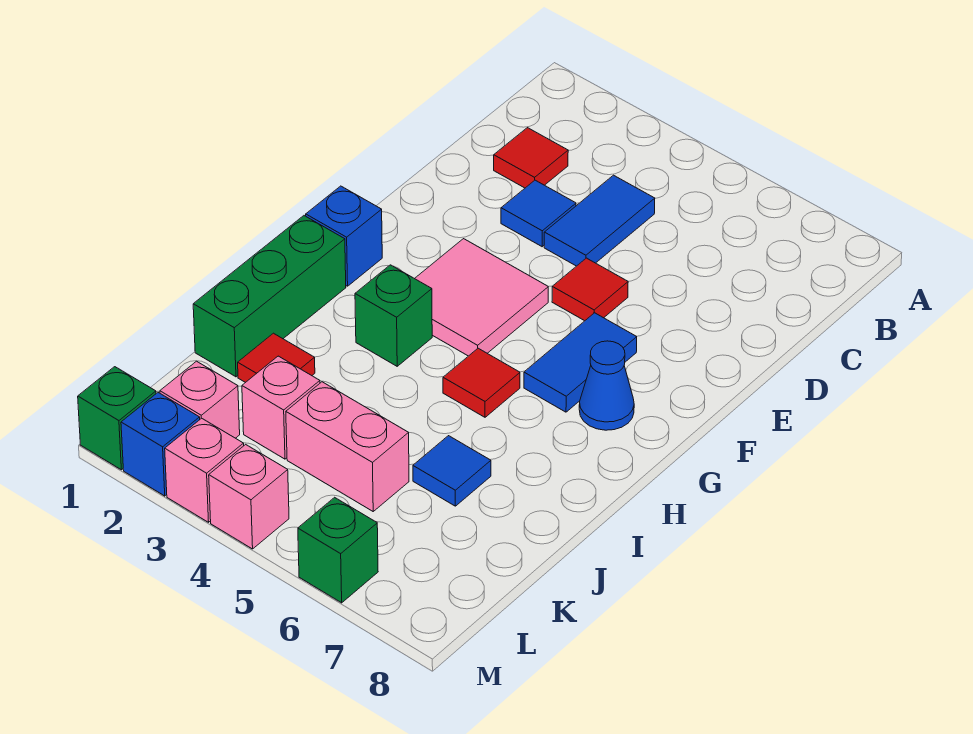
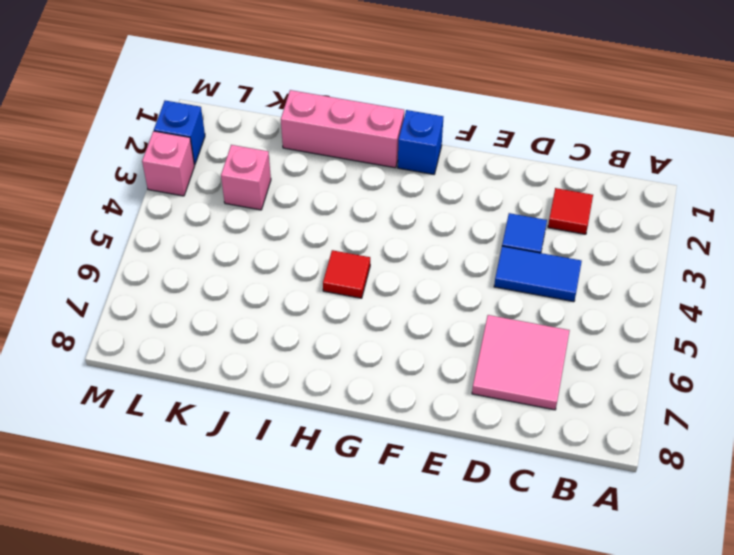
pink 2x2 tile [472,315,570,410] -> pink 2x2 tile moved to [415,239,548,356]
pink 1x3 brick [281,90,404,168] -> green 1x3 brick [193,216,346,377]
none -> red 1x1 tile [552,258,628,321]
none -> blue 1x2 tile [524,313,637,412]
none -> blue 1x1 cone [579,341,634,430]

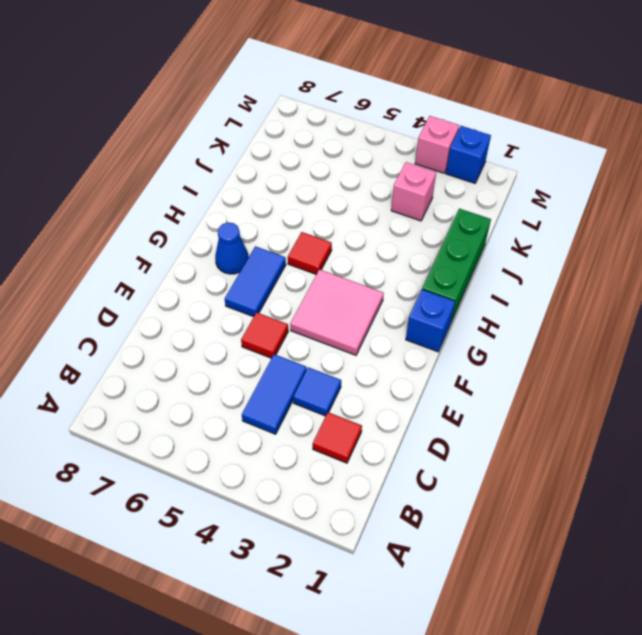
none -> green 1x1 brick [355,265,432,366]
none -> red 1x1 tile [238,333,315,383]
none -> blue 1x1 tile [413,436,491,506]

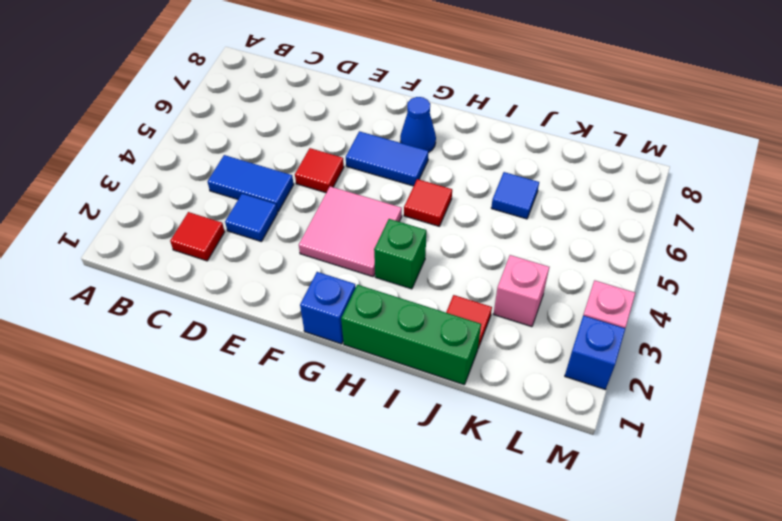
none -> pink 1x2 brick [286,382,409,511]
none -> pink 1x1 brick [160,361,240,438]
none -> green 1x1 brick [78,367,156,470]

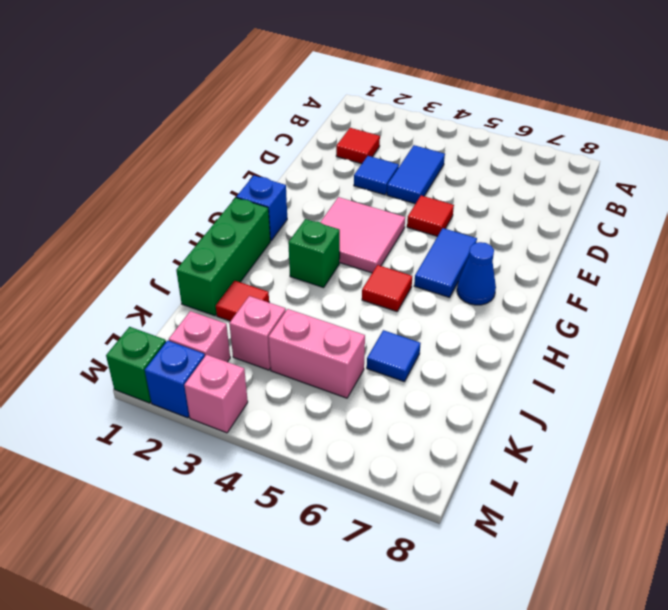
none -> pink 1x1 brick [209,444,289,549]
none -> green 1x1 brick [298,497,378,603]

